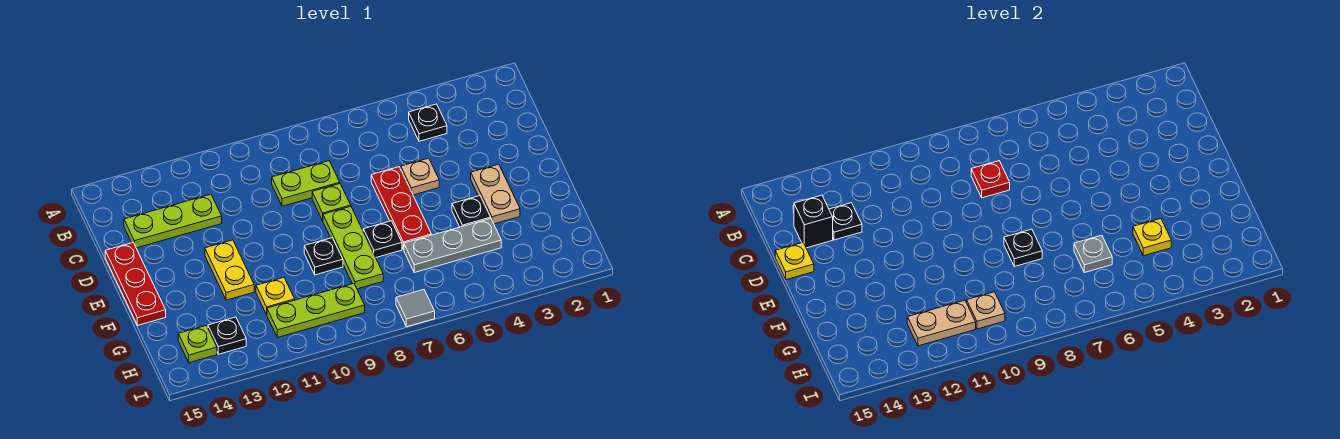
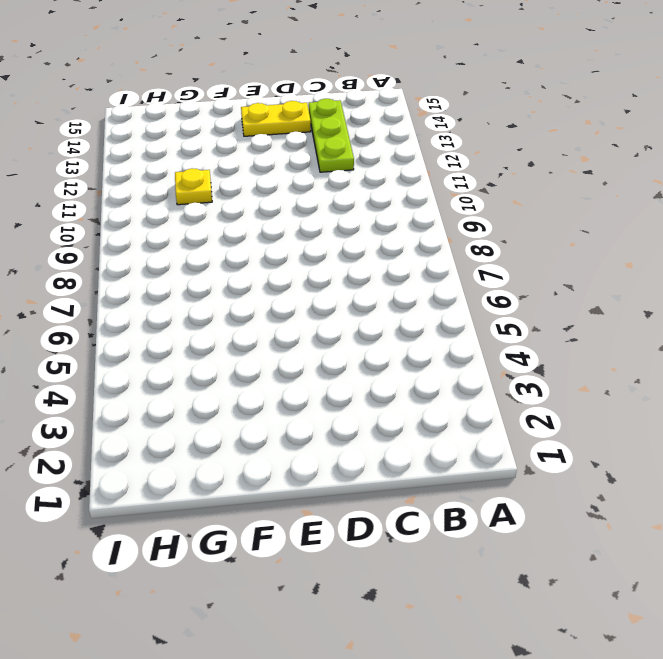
yellow 1x2 plate [241,101,311,136] -> yellow 1x2 plate moved to [205,240,254,300]
none -> black 1x1 plate [409,104,447,141]
none -> lime 1x2 plate [272,161,340,206]
none -> tan 1x1 plate [401,158,439,195]

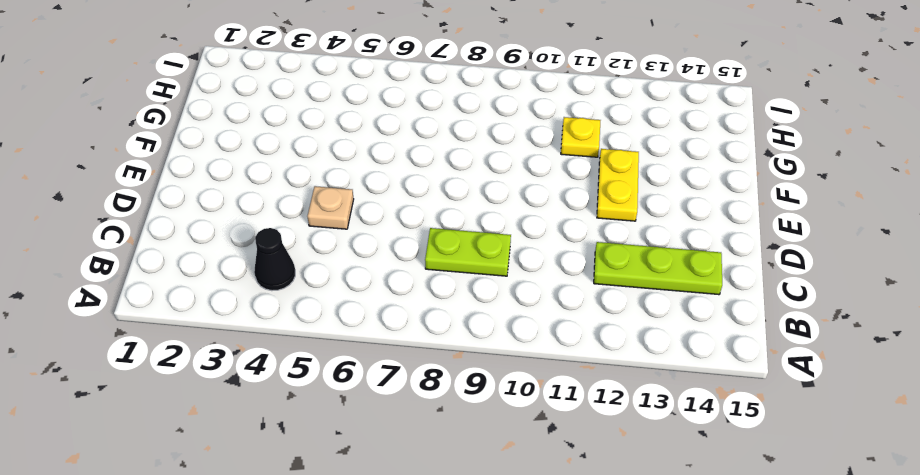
black 1x1 cone [254,228,295,291] -> black 1x1 plate [409,104,447,141]
none -> red 1x3 plate [371,167,432,250]
none -> lime 1x1 plate [312,184,351,220]
none -> red 1x3 plate [105,243,166,325]

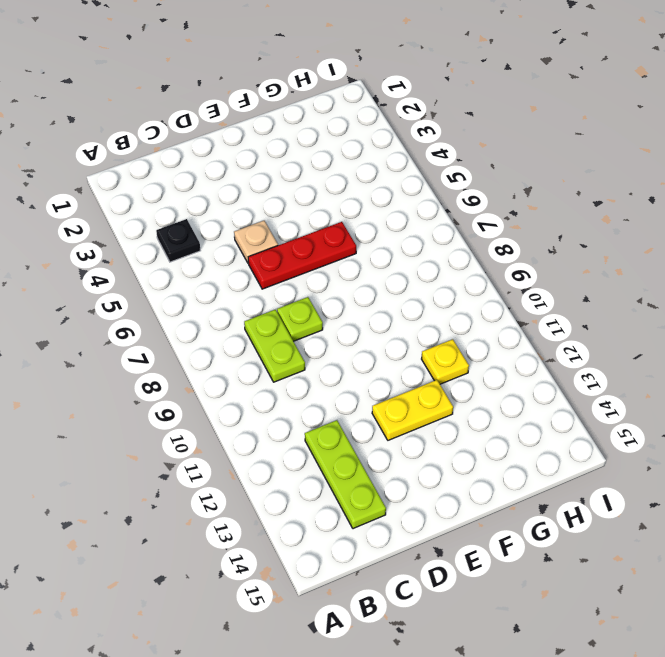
none -> red 1x3 plate [105,243,166,325]
none -> tan 1x2 plate [471,164,520,224]
none -> lime 1x3 plate [323,206,383,289]

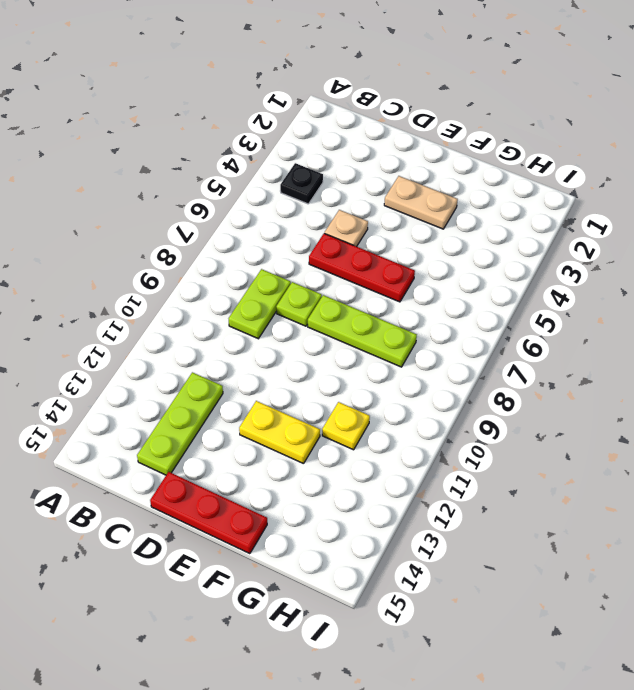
none -> black 1x1 plate [452,196,491,227]
none -> black 1x1 plate [363,221,402,257]
none -> black 1x1 plate [304,238,343,275]

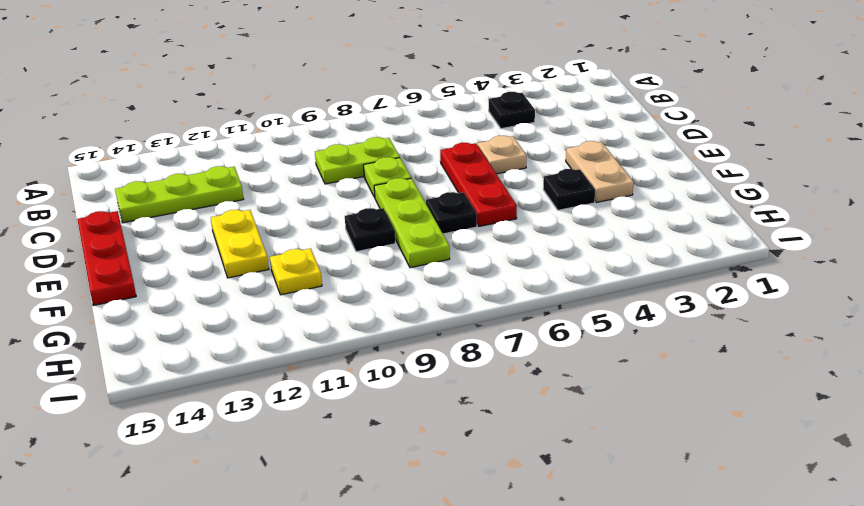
none -> grey 1x3 plate [404,219,501,273]
none -> lime 1x3 plate [267,284,365,338]
none -> black 1x1 plate [208,317,246,354]

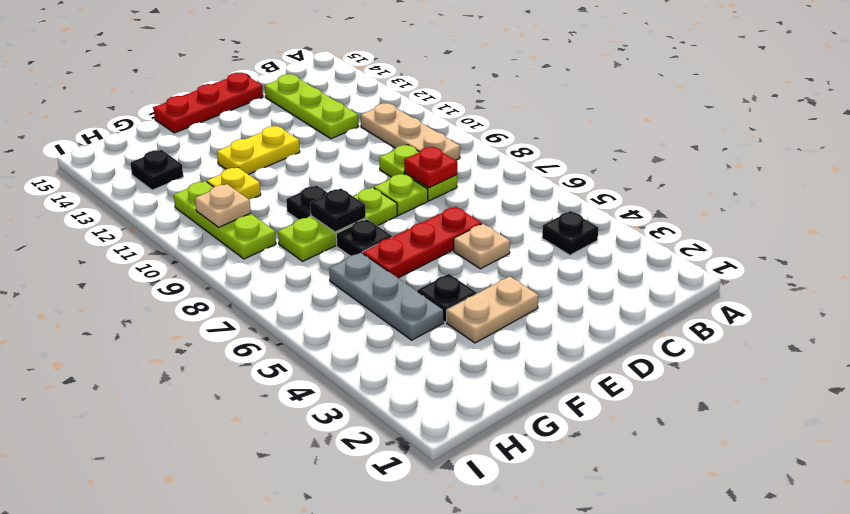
tan 1x3 plate [361,103,460,160] -> none
none -> lime 1x1 plate [178,326,217,363]
none -> grey 1x1 tile [396,290,435,327]
none -> black 1x1 plate [829,203,862,240]

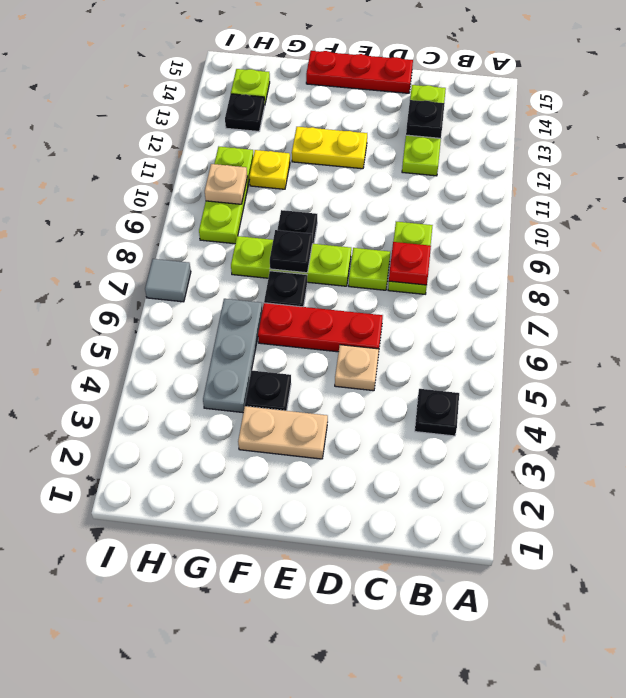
none -> black 1x1 brick [794,195,833,248]
none -> yellow 1x1 plate [775,243,814,280]
none -> yellow 1x1 plate [1133,219,1171,256]

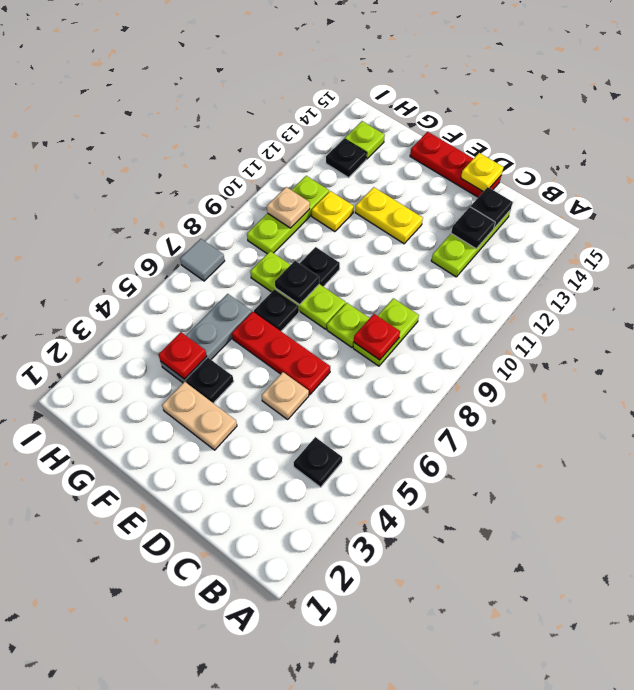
black 1x1 plate [470,187,513,228] -> black 1x1 brick [794,195,833,248]
red 1x1 plate [158,332,207,379] -> yellow 1x1 plate [1133,219,1171,256]
none -> grey 1x1 plate [1074,235,1112,273]
none -> tan 1x2 plate [907,300,976,346]

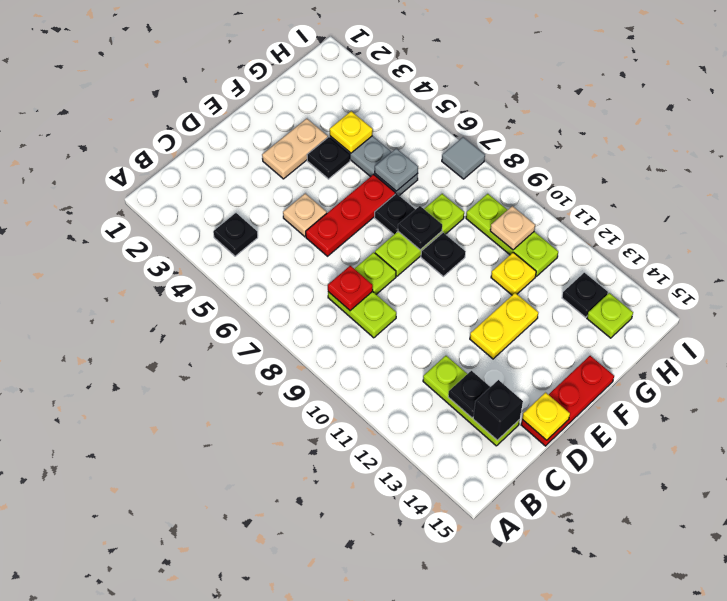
none -> tan 1x2 plate [907,300,976,346]

